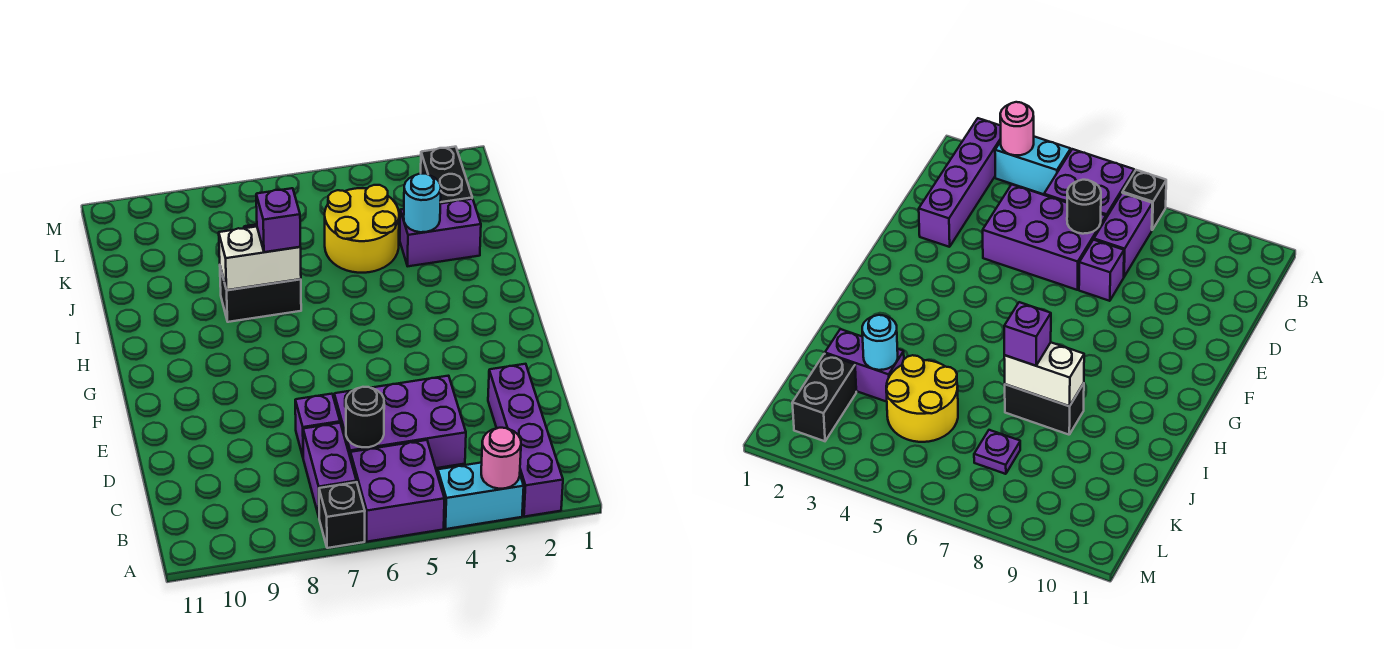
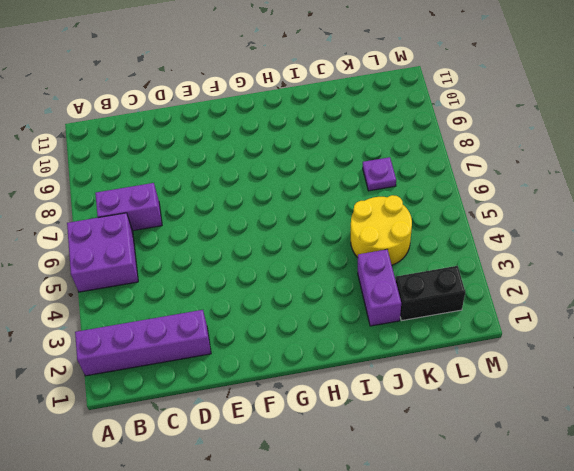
none -> cyan 1x2 brick [438,463,524,529]
none -> black 1x1 brick [319,482,365,548]
none -> purple 2x3 brick [334,376,466,468]

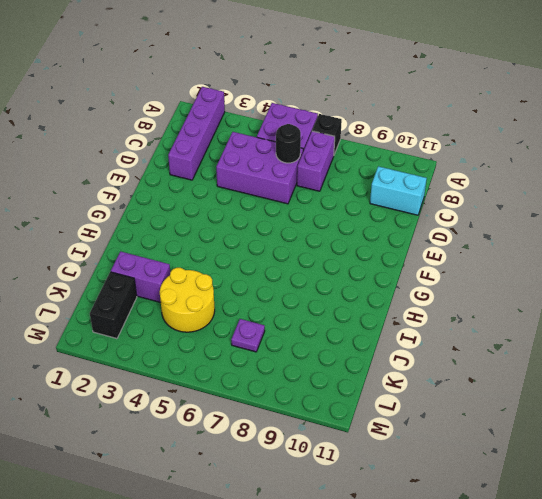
cyan 1x2 brick [370,166,427,215] -> cyan 1x2 brick moved to [438,463,524,529]
none -> purple 1x1 brick [295,394,340,456]
none -> black 1x2 brick [220,267,301,322]
none -> pink 1x1 round brick [481,428,521,489]

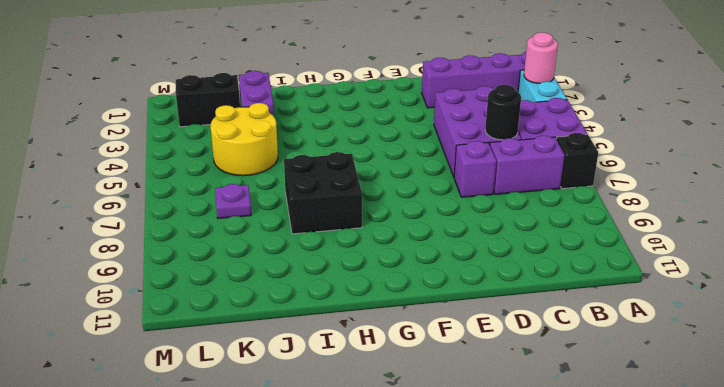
black 2x2 brick [284,152,362,234] -> black 1x2 brick [220,267,301,322]
none -> white 1x2 brick [219,227,301,290]
none -> cyan 1x1 round brick [404,173,441,232]
none -> purple 1x1 brick [256,188,300,252]

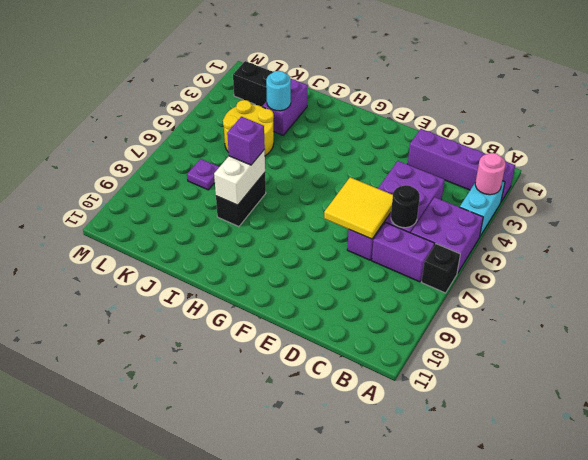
yellow 2x2 tile [324,177,393,239] -> none

